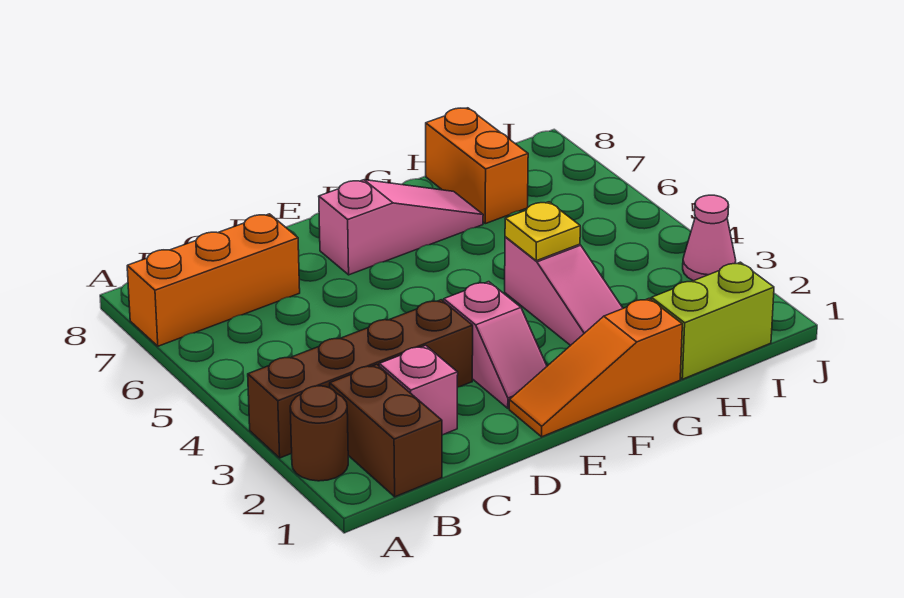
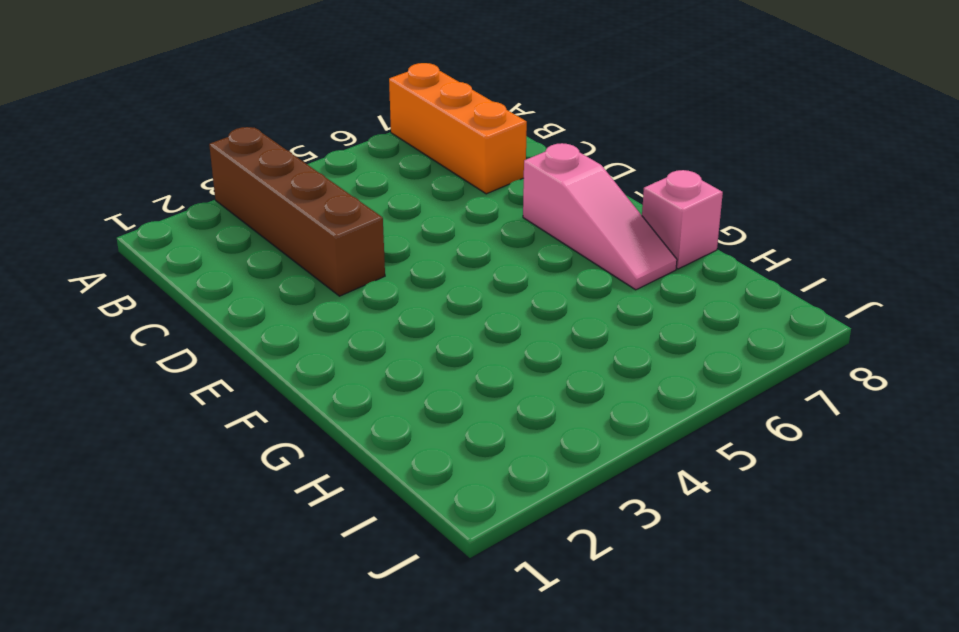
pink 1x1 brick [642,170,723,269] -> pink 1x1 brick moved to [379,346,458,435]
none -> brown 1x1 round brick [290,386,348,481]
none -> brown 1x2 brick [330,365,442,497]
none -> orange 1x3 slope [509,298,682,437]

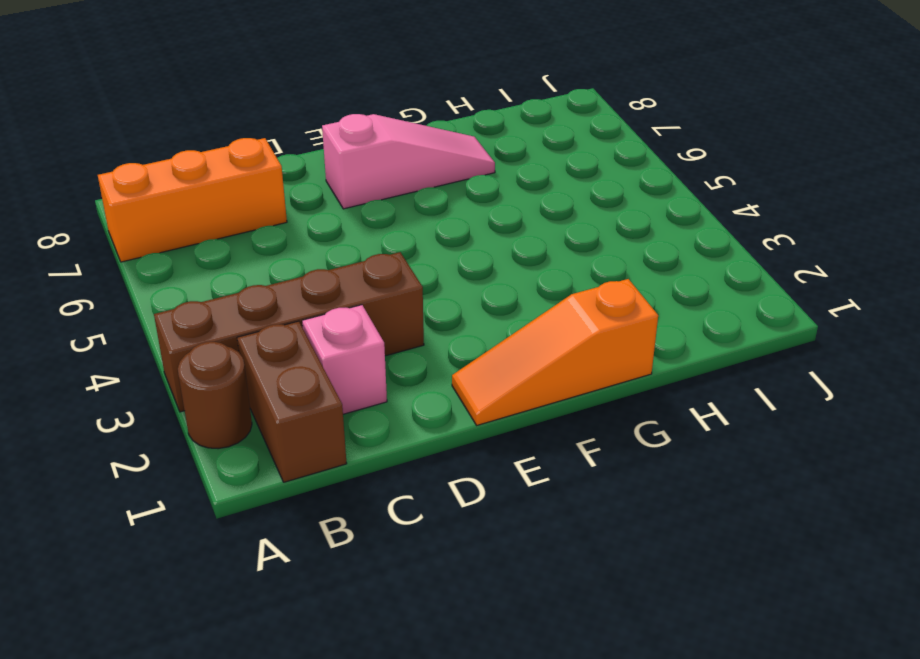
none -> pink 1x2 slope [444,282,547,408]
none -> pink 1x3 slope [505,237,623,346]
none -> lime 1x2 brick [651,262,774,379]

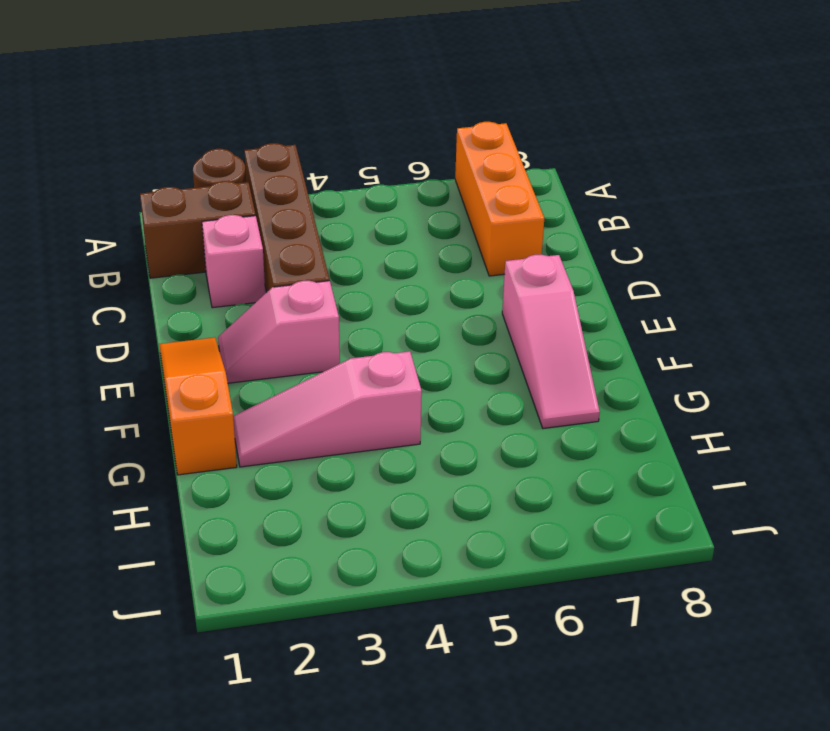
none -> lime 1x2 brick [651,262,774,379]
none -> orange 1x2 brick [426,108,528,224]
none -> pink 1x1 cone [683,195,736,281]

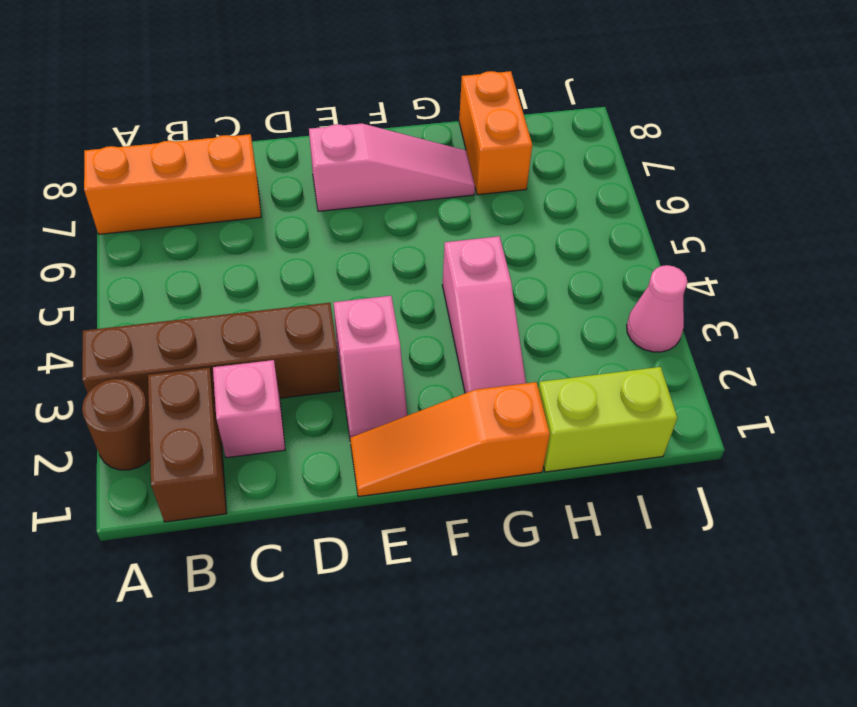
none -> yellow 1x1 plate [505,202,580,261]

